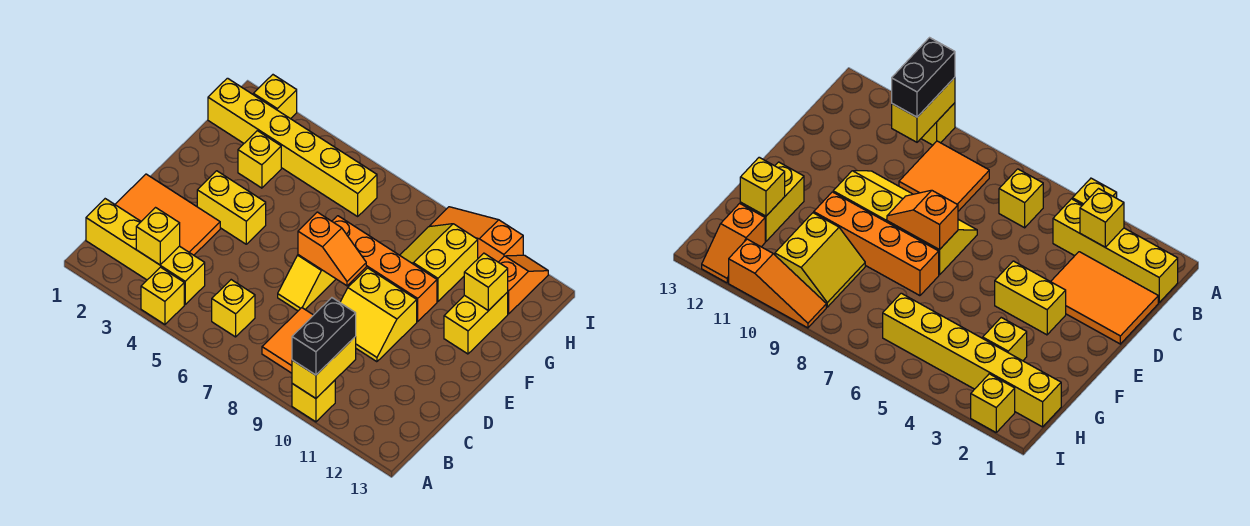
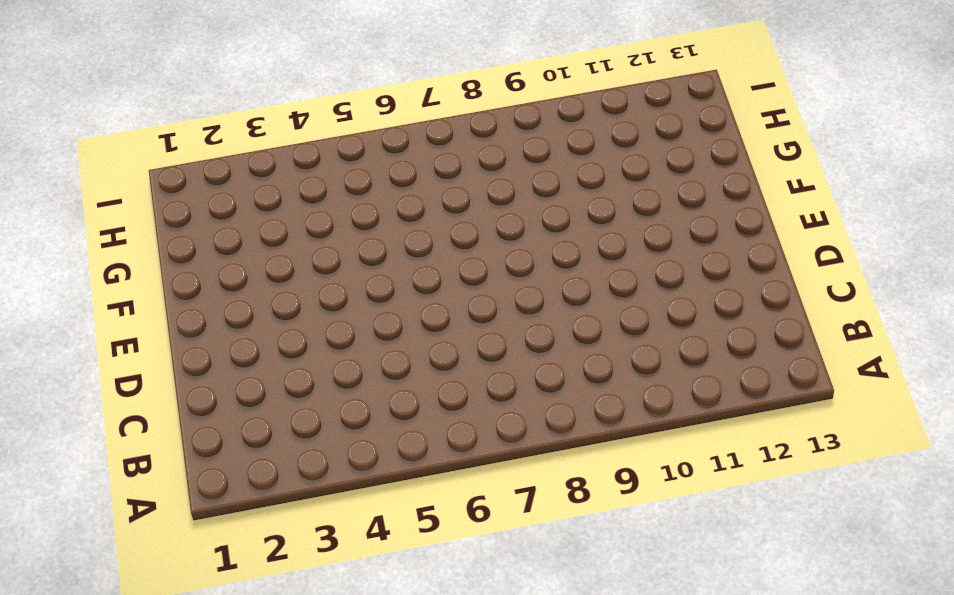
none -> yellow 1x1 brick [141,267,184,324]
none -> yellow 1x1 brick [292,380,335,422]
none -> yellow 1x4 brick [86,199,205,304]

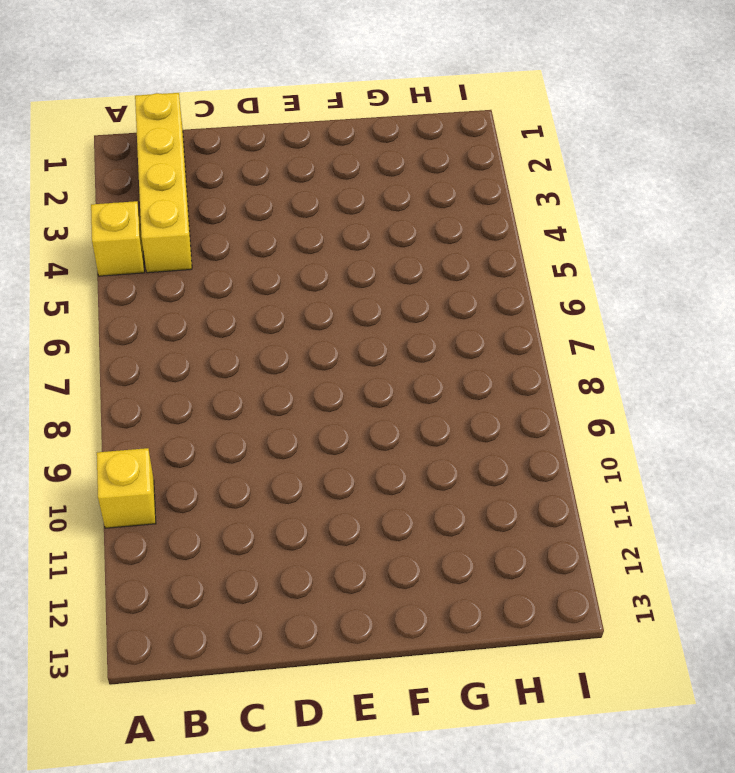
none -> yellow 1x1 brick [212,280,255,337]
none -> orange 2x2 tile [262,308,313,373]
none -> orange 2x3 tile [115,174,220,255]

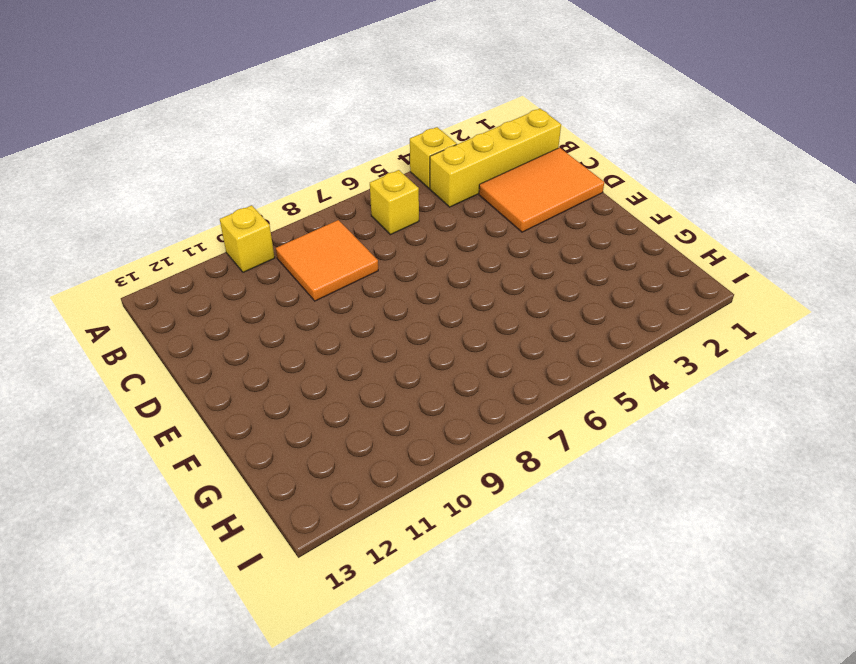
none -> yellow 1x2 slope [278,255,336,311]
none -> yellow 2x2 slope [340,268,417,362]
none -> yellow 1x2 brick [197,171,266,244]

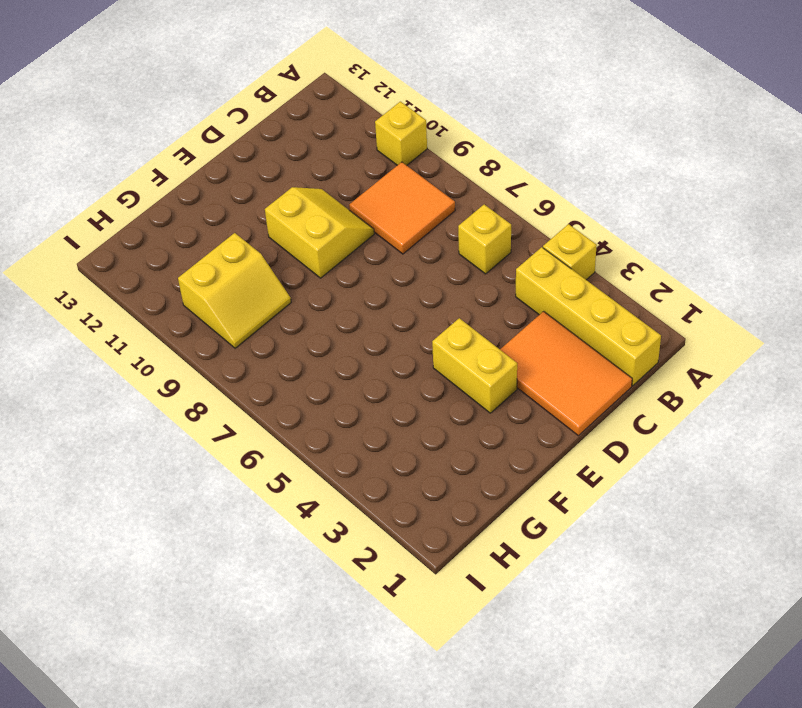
none -> yellow 1x2 slope [278,255,336,311]
none -> orange 1x4 brick [332,216,437,321]
none -> yellow 1x2 brick [444,292,508,354]

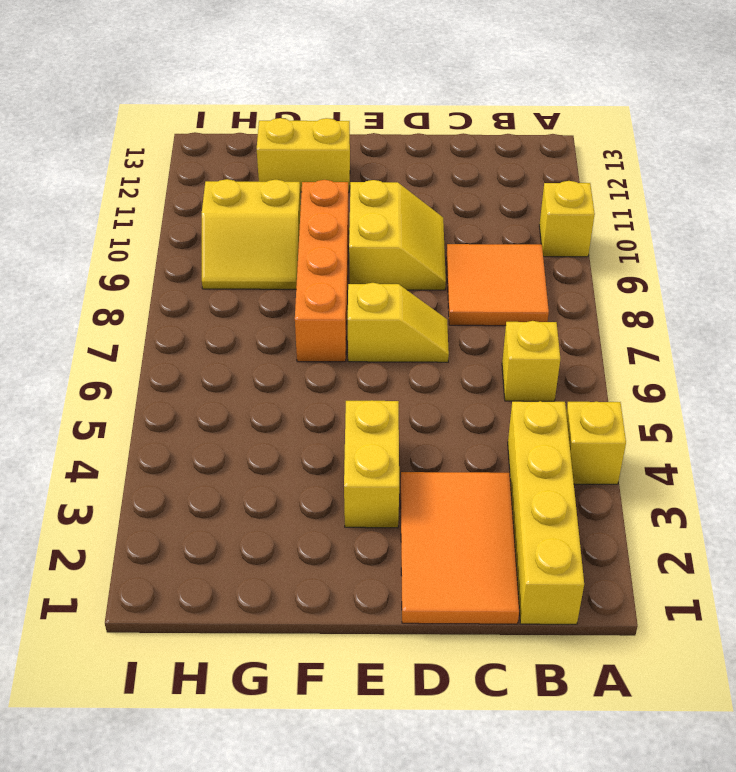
none -> yellow 1x1 brick [238,131,281,188]
none -> yellow 1x6 brick [208,78,377,216]
none -> orange 1x2 slope [499,255,548,314]

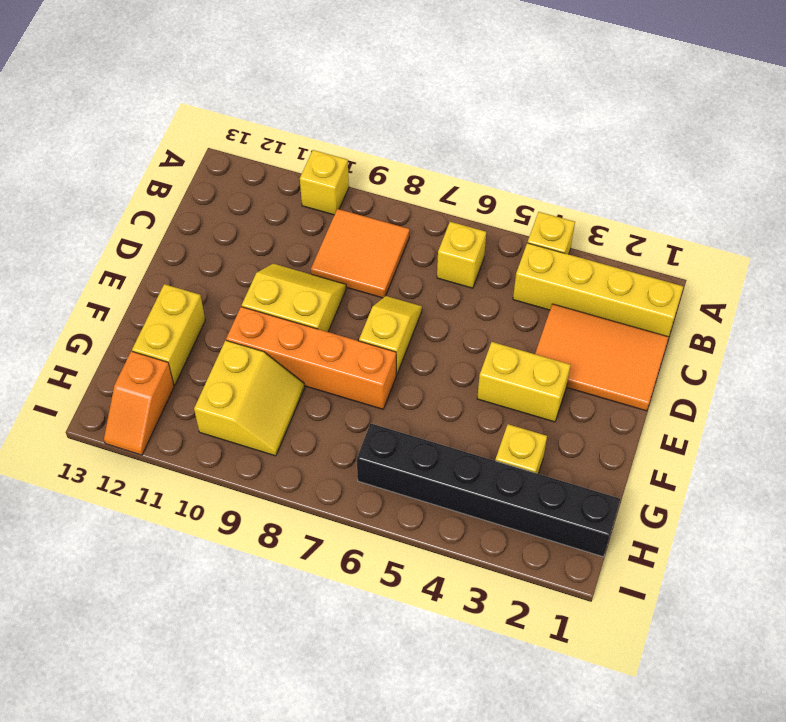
black 1x6 brick [357,424,620,557] -> yellow 1x6 brick [208,78,377,216]
none -> yellow 1x1 brick [253,75,297,119]
none -> orange 1x3 slope [430,207,523,262]
none -> yellow 1x2 brick [292,336,356,398]

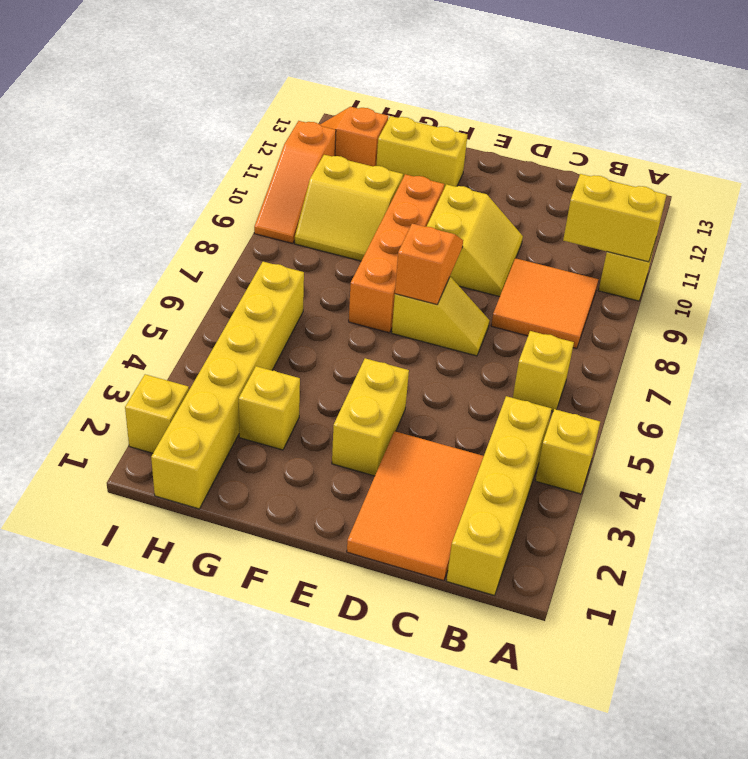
none -> yellow 1x1 brick [136,208,180,265]
none -> yellow 1x1 brick [464,253,508,311]
none -> black 1x2 brick [292,298,356,375]

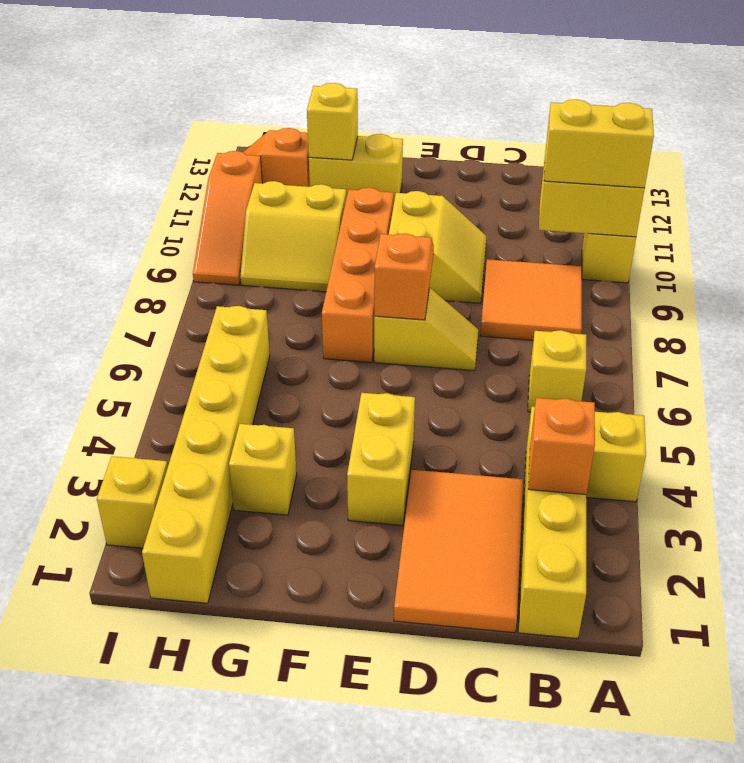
yellow 1x2 brick [544,99,654,188] -> black 1x2 brick [292,298,356,375]
orange 1x1 brick [528,398,595,495] -> yellow 1x1 brick [136,208,180,265]

